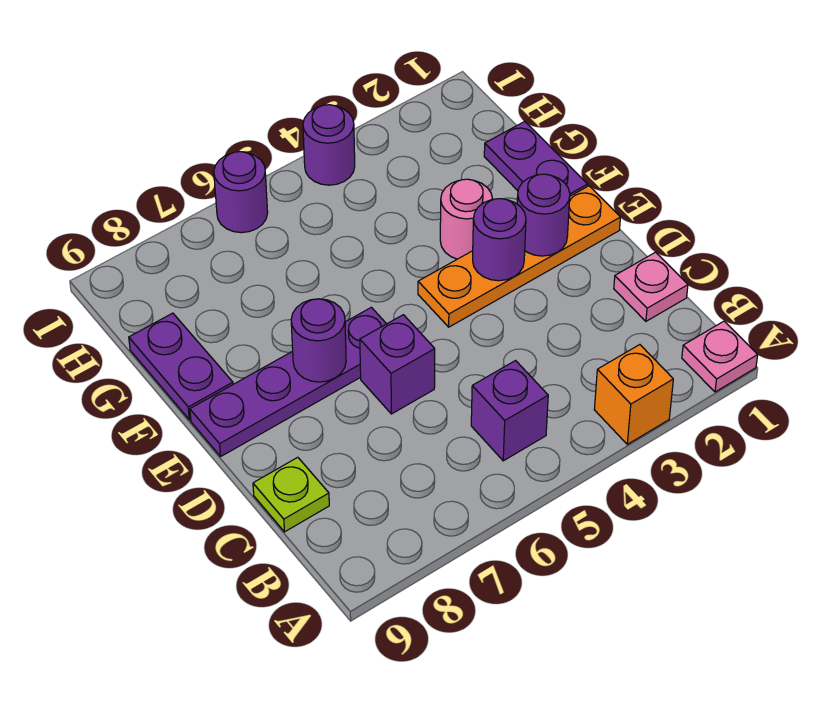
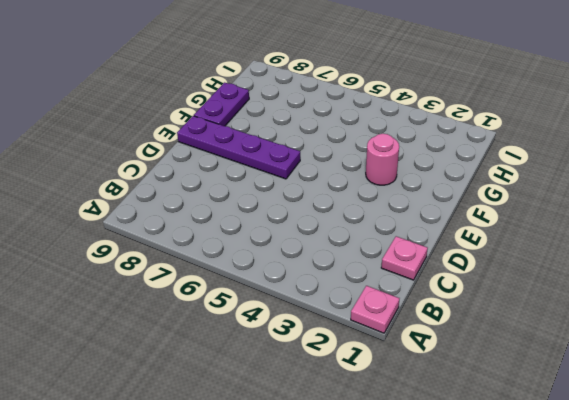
none -> orange 1x1 brick [594,345,673,444]
none -> purple 1x1 brick [471,361,548,461]
none -> lime 1x1 plate [253,457,329,532]

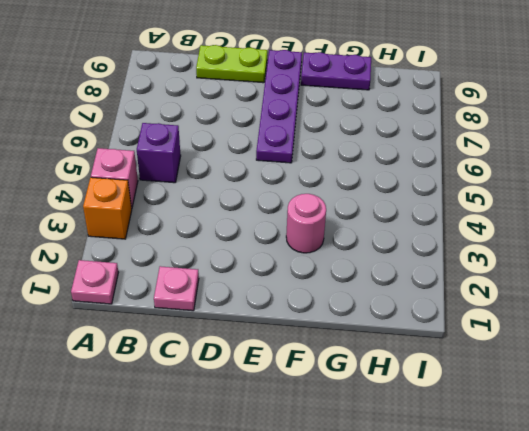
pink 1x1 brick [91,148,138,209] -> none
lime 1x2 plate [196,45,267,83] -> lime 1x1 plate [253,457,329,532]
none -> purple 1x1 brick [360,315,435,414]
none -> orange 1x4 plate [418,186,620,327]
none -> purple 1x2 plate [484,121,588,196]

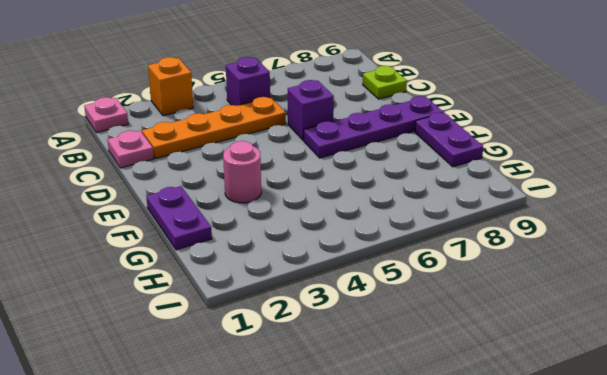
orange 1x4 plate [142,97,286,159] -> orange 1x4 plate moved to [418,186,620,327]
none -> purple 1x1 round brick [303,105,355,185]
none -> purple 1x1 round brick [214,152,268,233]
none -> purple 1x1 round brick [517,174,570,256]

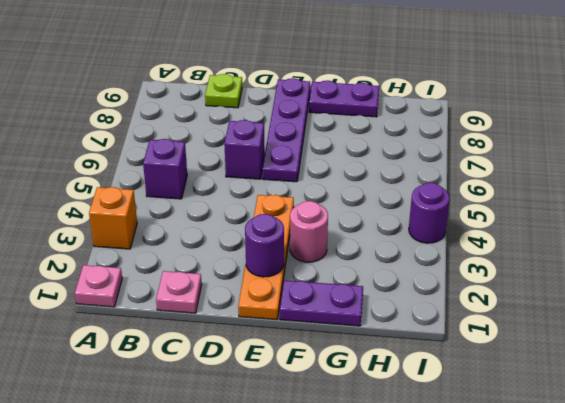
none -> purple 1x1 round brick [214,152,268,233]
none -> purple 1x1 round brick [473,199,526,281]
none -> purple 1x1 round brick [291,299,346,382]

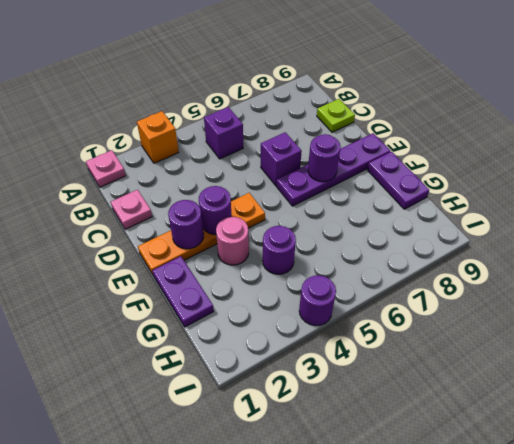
purple 1x1 round brick [263,226,296,274] -> purple 1x1 round brick moved to [214,152,268,233]

